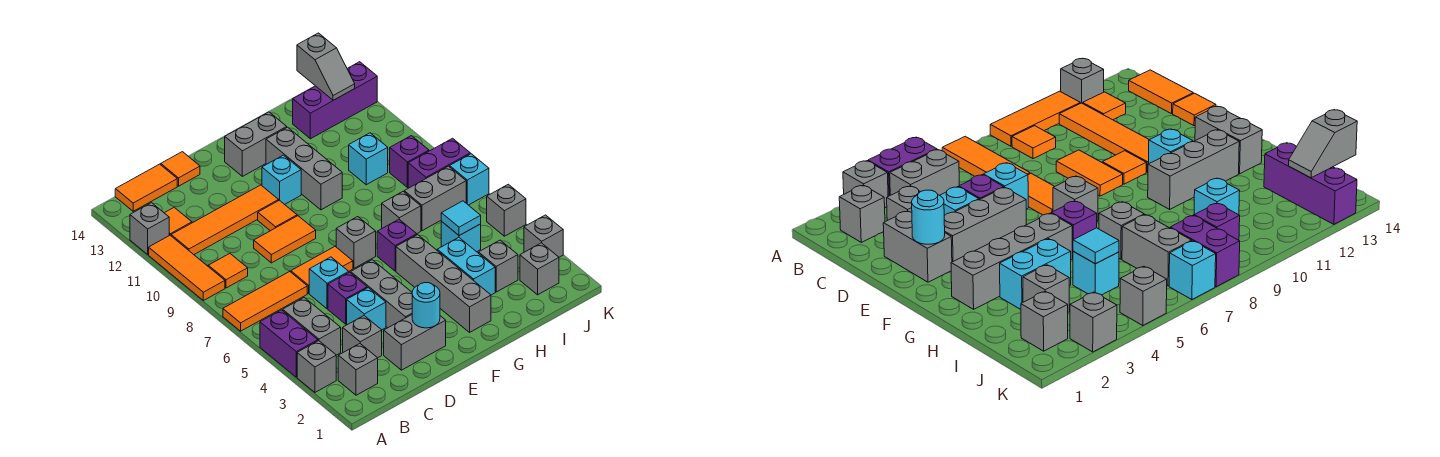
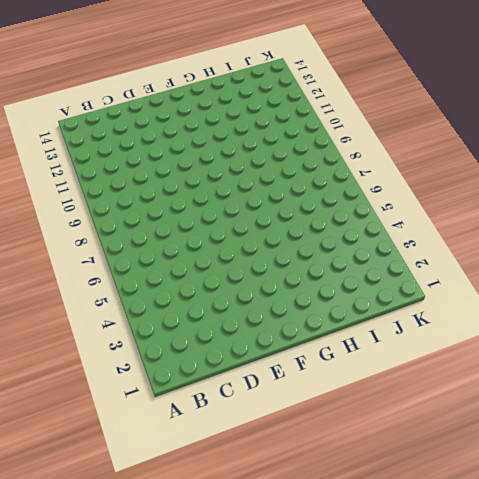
none -> grey 1x1 brick [297,341,336,392]
none -> purple 1x2 brick [260,310,318,377]
none -> orange 1x3 tile [223,272,307,331]
none -> orange 1x3 tile [149,235,225,301]

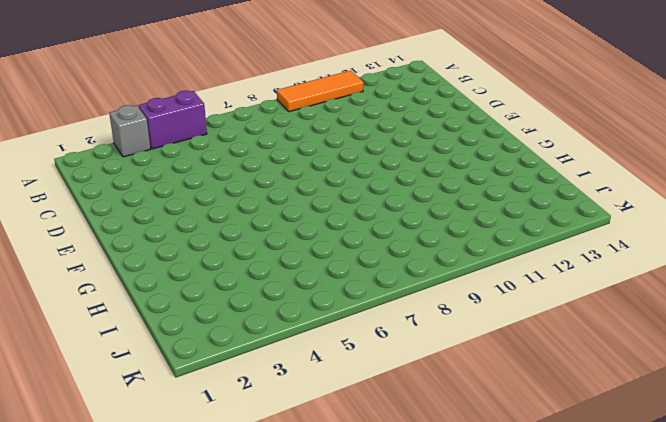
none -> orange 1x3 tile [223,272,307,331]
none -> grey 1x1 brick [130,203,169,254]
none -> grey 1x1 brick [338,344,378,395]
none -> grey 1x2 brick [283,297,341,355]

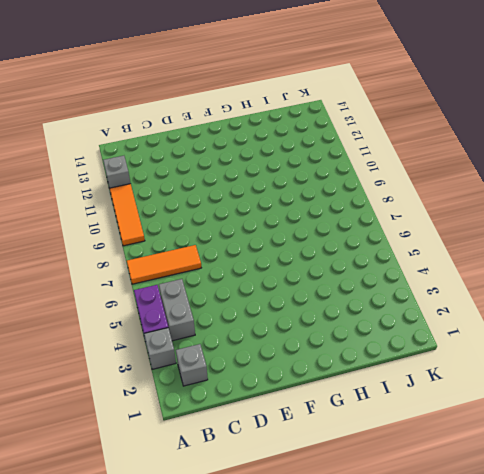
none -> orange 1x1 tile [208,254,248,288]
none -> orange 1x4 tile [171,185,279,254]
none -> orange 1x1 tile [165,207,192,235]
none -> orange 1x2 tile [115,164,177,211]

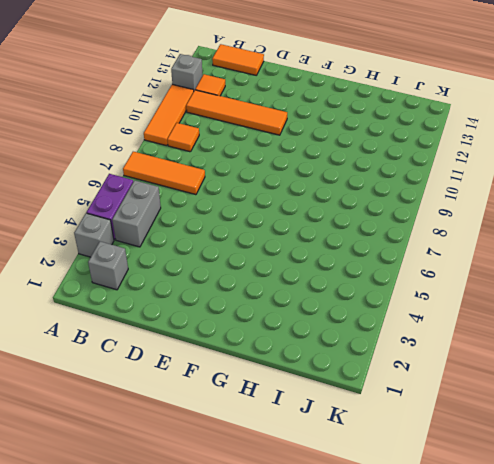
none -> grey 1x1 brick [343,316,382,358]
none -> grey 1x2 brick [384,315,446,370]
none -> cyan 1x1 brick [347,288,386,330]
none -> purple 1x1 brick [328,272,367,324]

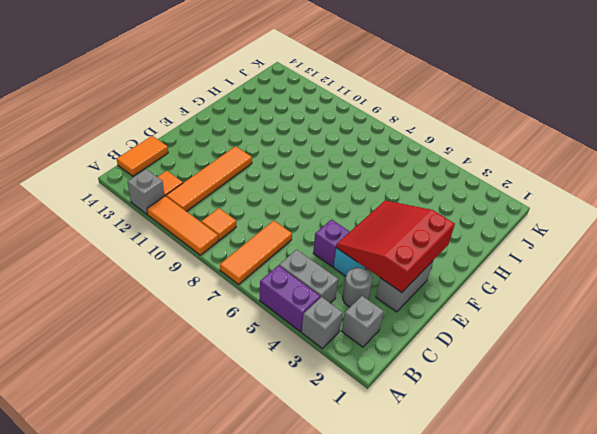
grey 1x1 round brick [343,268,373,307] -> grey 1x1 brick [343,316,382,358]
red 3x3 slope [336,201,455,293] -> cyan 1x1 round brick [412,283,440,328]
none -> cyan 1x1 brick [309,257,349,309]
none -> orange 1x2 tile [291,247,353,293]
none -> orange 1x2 tile [254,216,316,263]
none -> orange 1x1 tile [161,152,200,186]

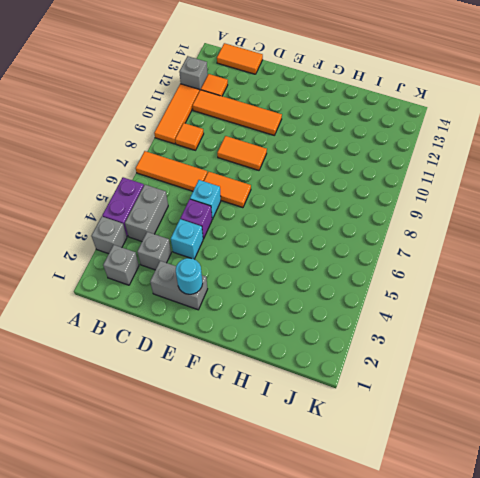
none -> orange 1x1 tile [161,152,200,186]
none -> grey 1x3 brick [351,260,412,328]
none -> orange 1x1 tile [258,200,297,231]
none -> grey 1x1 brick [336,217,376,268]

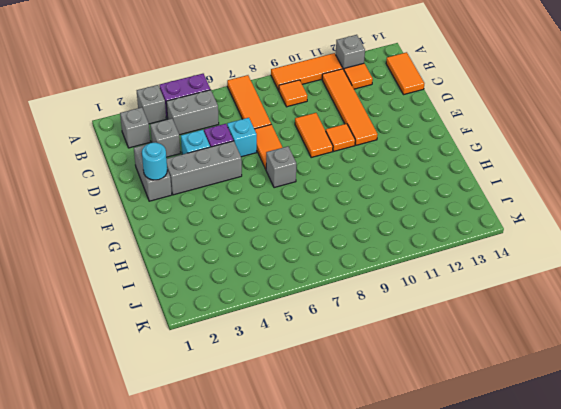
none -> orange 1x1 tile [161,152,200,186]
none -> cyan 1x1 brick [262,155,301,204]
none -> grey 1x2 brick [225,112,287,176]
none -> grey 1x4 brick [396,235,491,332]

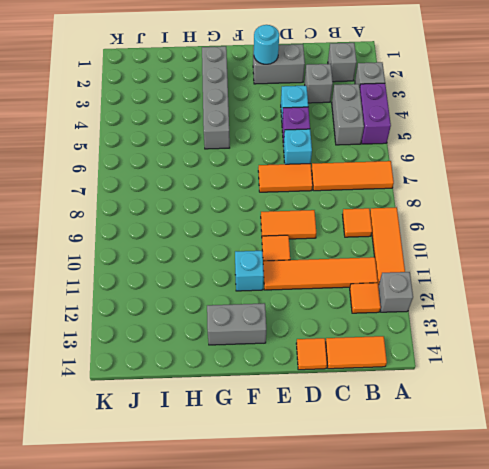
none -> grey 1x3 brick [351,260,412,328]
none -> grey 1x1 brick [336,217,376,268]
none -> purple 1x1 brick [377,219,417,271]
none -> grey 1x3 brick [266,127,342,210]

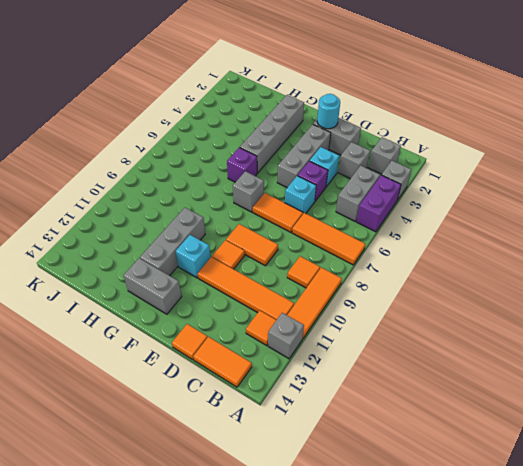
none -> cyan 1x2 brick [437,237,495,295]
none -> grey 1x1 brick [382,192,421,234]
none -> grey 1x1 brick [479,240,518,292]
none -> cyan 1x1 brick [441,222,481,252]

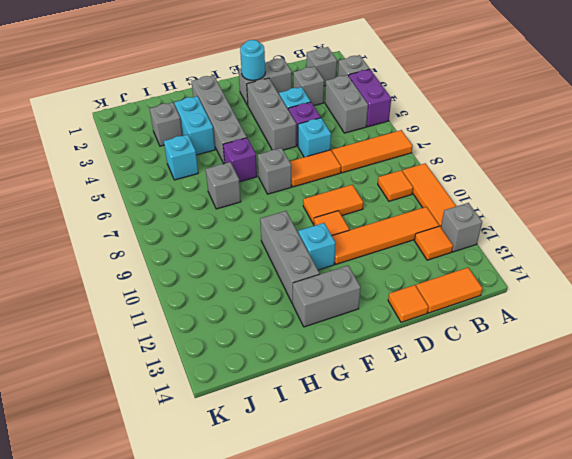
none -> grey 1x2 brick [404,166,466,231]
none -> cyan 1x1 brick [349,133,388,185]
none -> purple 1x3 brick [293,62,377,139]
none -> grey 1x1 brick [520,243,559,295]

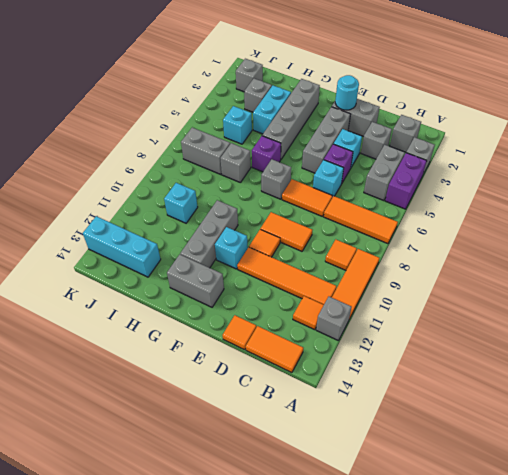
cyan 1x3 brick [83,216,161,277] -> purple 1x3 brick [293,62,377,139]
none -> purple 1x2 brick [408,138,470,188]
none -> purple 1x1 brick [390,136,429,188]
none -> grey 1x1 brick [524,215,563,257]
none -> grey 1x1 brick [487,184,526,236]

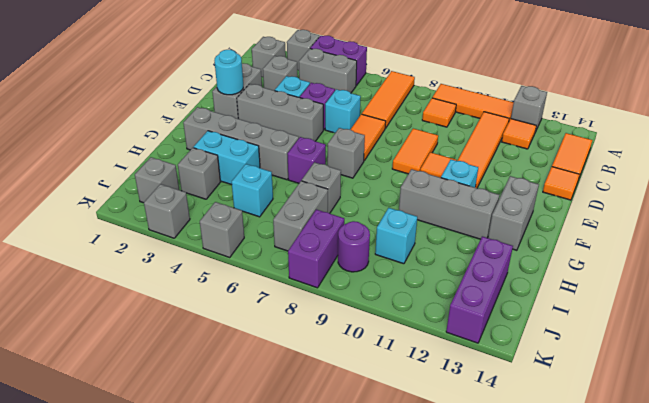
purple 1x1 round brick [338,221,370,272] -> purple 1x1 brick [390,136,429,188]
none -> cyan 1x1 brick [450,154,489,205]
none -> cyan 1x1 tile [441,201,481,236]
none -> grey 1x2 slope [297,33,355,100]

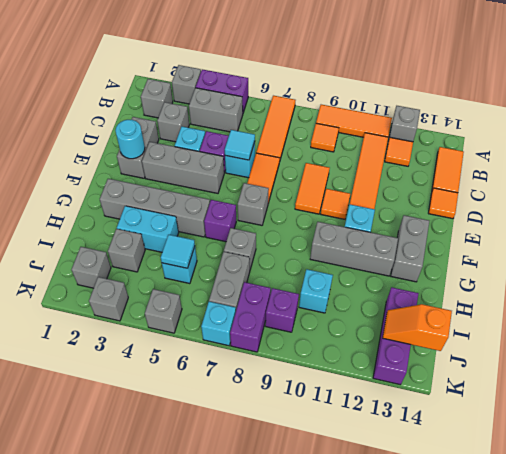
cyan 1x1 tile [225,130,255,160] -> none
orange 1x2 slope [383,304,452,351] -> grey 1x2 slope [297,33,355,100]

